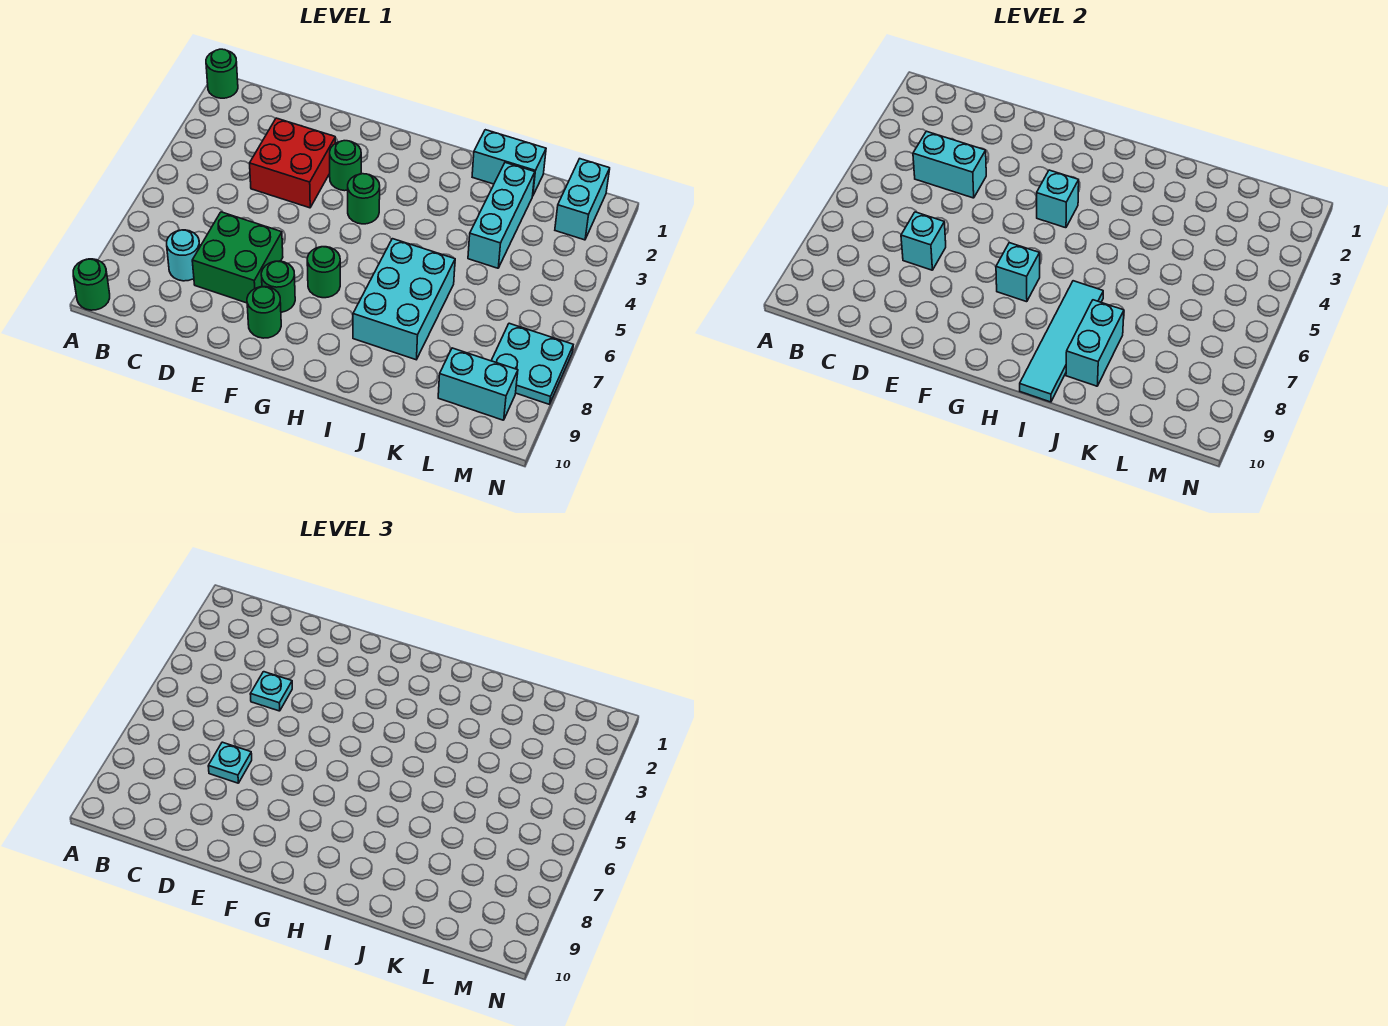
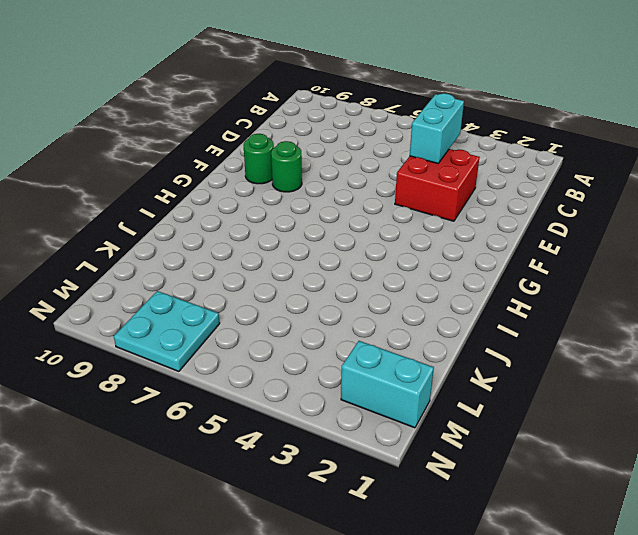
none -> green 1x1 round brick [206,49,238,98]
none -> green 1x1 round brick [73,259,110,310]
none -> cyan 1x1 round brick [167,230,200,281]

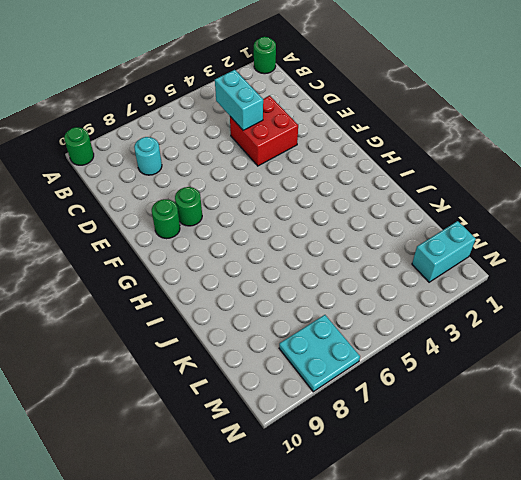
none -> green 2x2 brick [192,212,283,303]
none -> green 1x1 round brick [330,141,361,191]
none -> green 1x1 round brick [348,174,380,224]

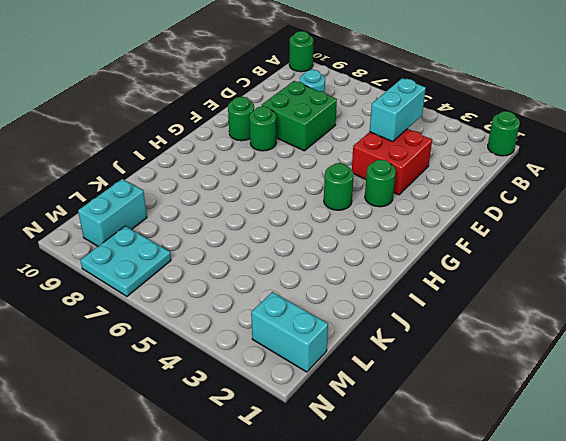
none -> green 1x1 round brick [307,247,340,298]
none -> cyan 2x3 brick [353,239,455,360]
none -> cyan 1x2 brick [472,130,546,195]

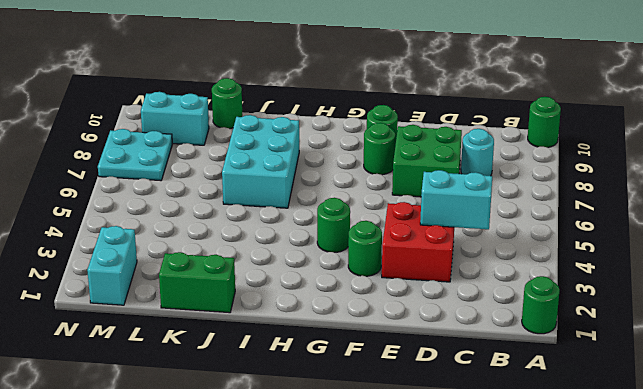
green 1x2 brick [159,252,235,313] -> cyan 1x2 brick [472,130,546,195]
green 1x1 round brick [212,78,242,129] -> green 1x1 round brick moved to [307,247,340,298]
none -> cyan 1x3 brick [468,163,535,268]
none -> cyan 1x1 brick [901,212,946,270]
none -> cyan 1x1 brick [1036,170,1079,228]

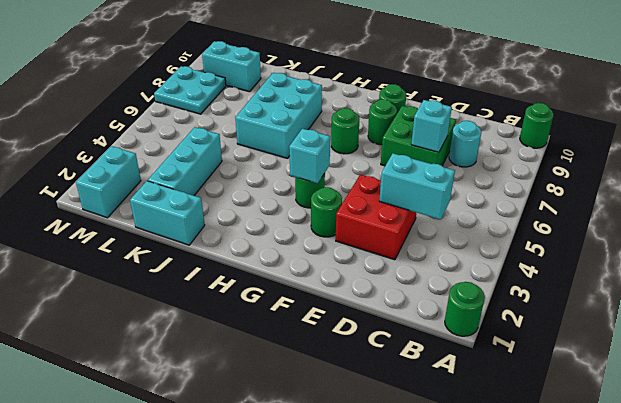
none -> cyan 1x1 brick [996,243,1040,302]
none -> cyan 1x4 tile [1020,281,1103,402]
none -> cyan 1x2 brick [1066,300,1124,386]

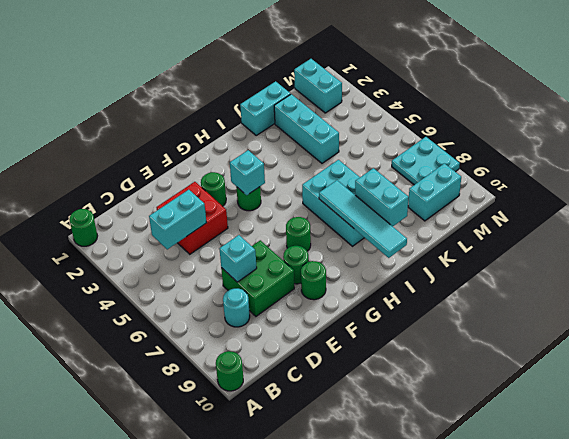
none -> cyan 1x1 brick [996,243,1040,302]
none -> cyan 1x1 plate [250,672,292,711]
none -> cyan 1x1 plate [208,742,252,783]

